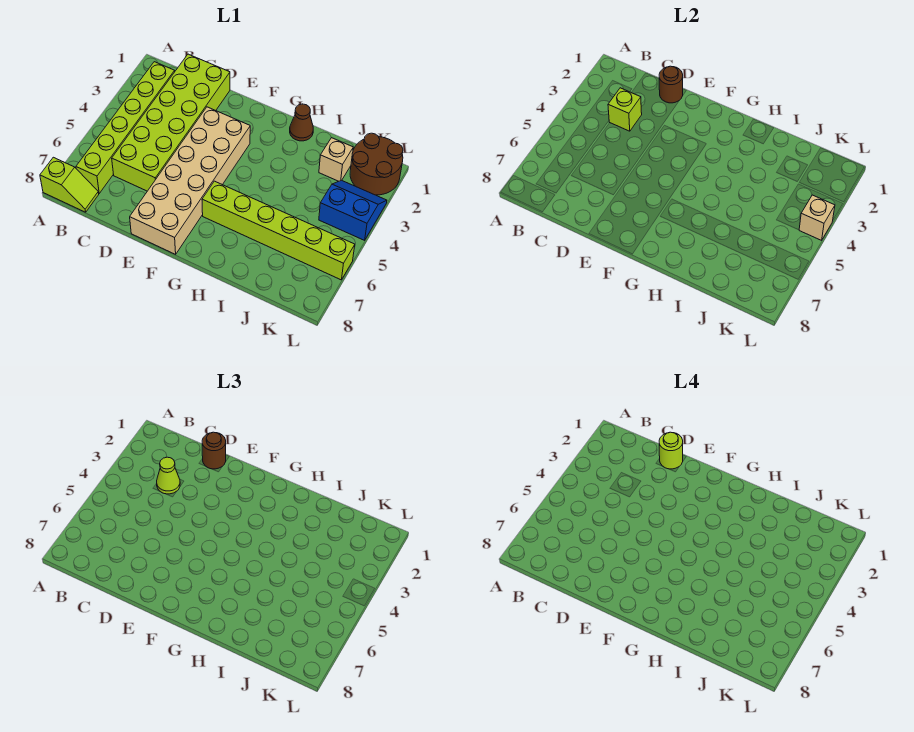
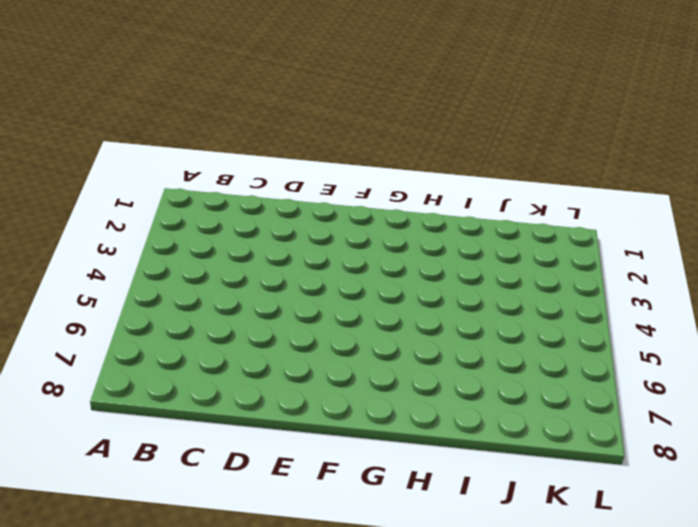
none -> lime 1x2 slope [40,157,99,212]
none -> lime 1x6 brick [76,62,175,193]
none -> lime 2x6 brick [112,54,230,191]

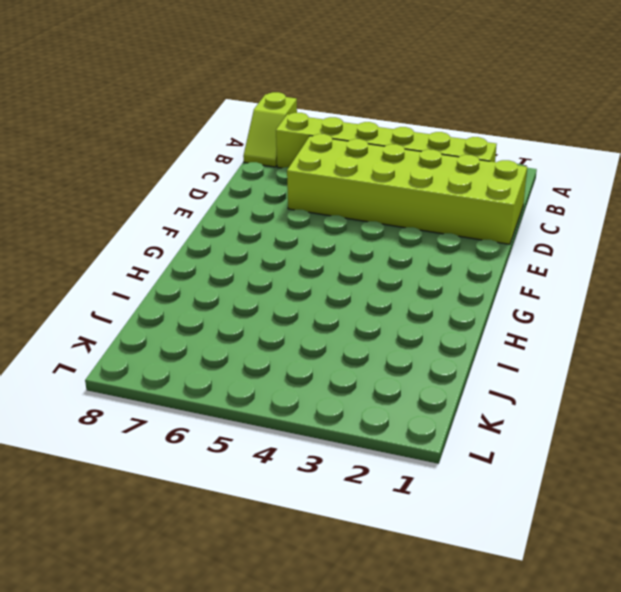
none -> tan 2x6 brick [130,107,250,254]
none -> lime 1x6 brick [202,181,355,280]
none -> brown 1x1 cone [290,104,313,141]

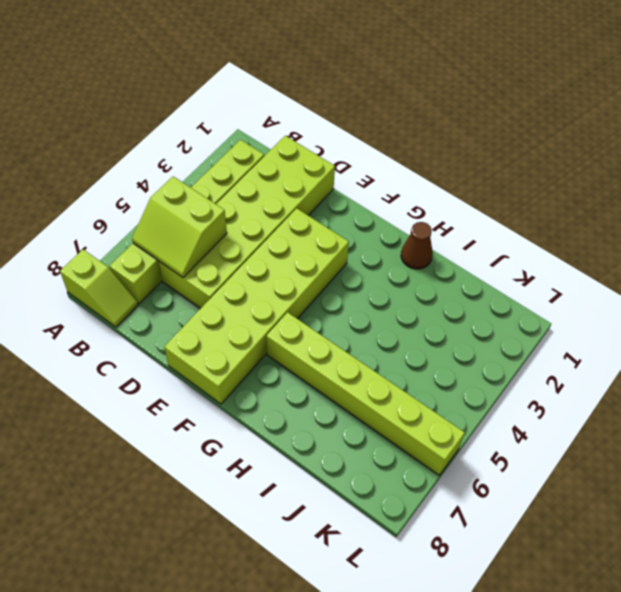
lime 2x2 slope [132,176,227,278] -> none
lime 2x6 brick [164,208,349,404] -> tan 2x6 brick [130,107,250,254]
none -> tan 1x1 brick [319,138,353,181]
none -> brown 2x2 round brick [350,133,403,195]
none -> blue 2x2 slope [319,180,387,240]

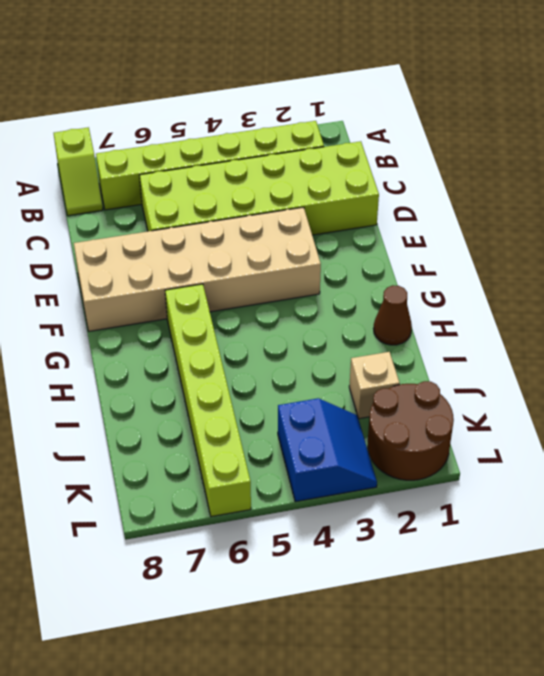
none -> lime 1x1 brick [608,88,642,131]
none -> brown 1x1 round brick [659,66,683,103]
none -> tan 1x1 brick [799,195,835,240]

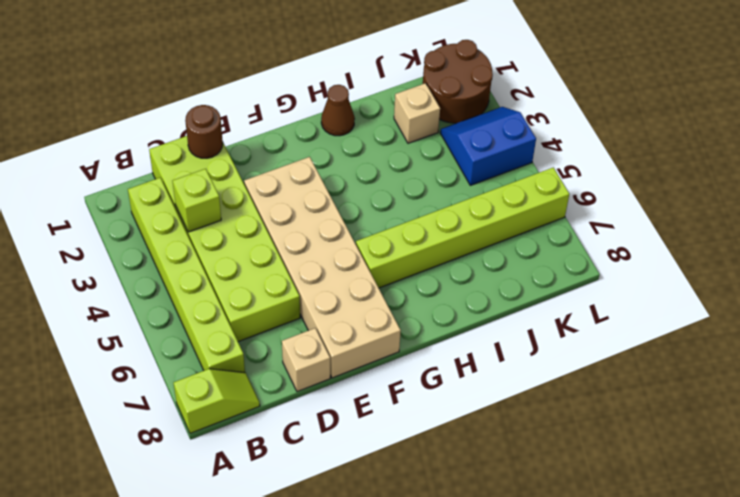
tan 1x1 brick [282,328,330,392] -> tan 1x1 brick moved to [799,195,835,240]
none -> lime 1x1 cone [157,457,180,494]
none -> brown 1x1 round brick [202,432,226,469]
none -> lime 1x1 round brick [659,432,683,469]

